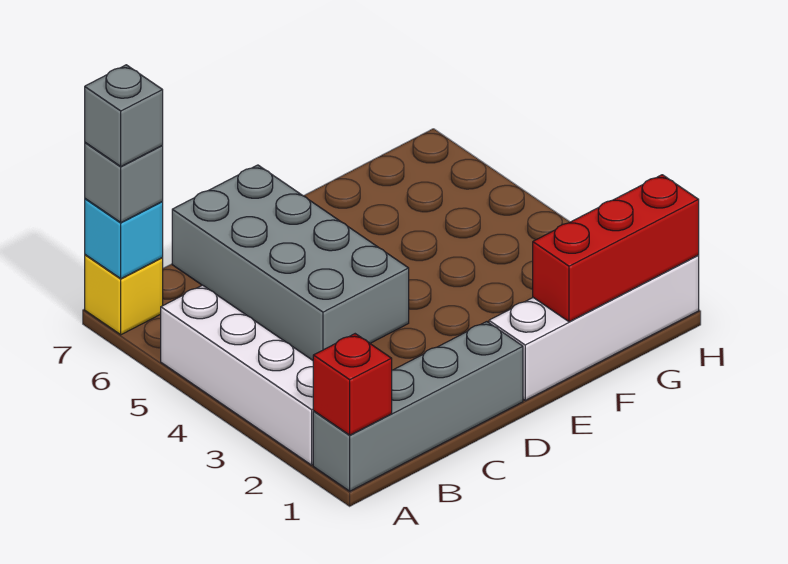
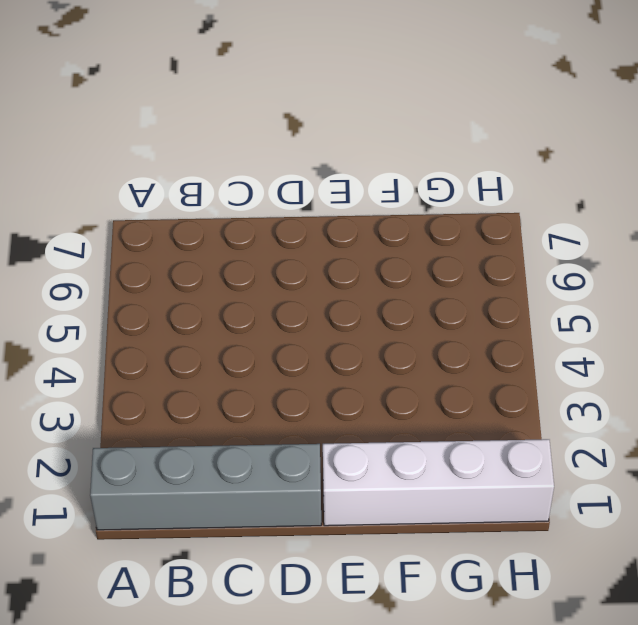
none -> white 1x4 brick [161,285,314,465]
none -> yellow 1x1 brick [85,255,163,335]

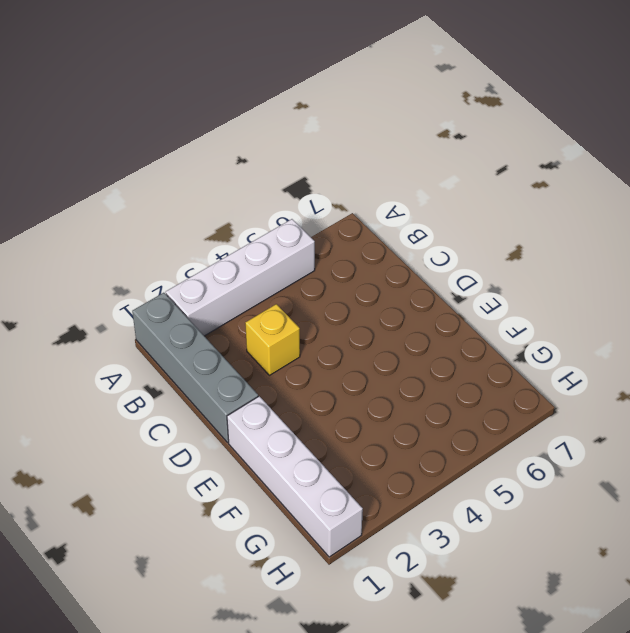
yellow 1x1 brick [245,304,300,375] -> yellow 1x1 brick moved to [85,255,163,335]
none -> grey 2x4 brick [172,165,409,360]
none -> red 1x1 brick [313,334,392,435]

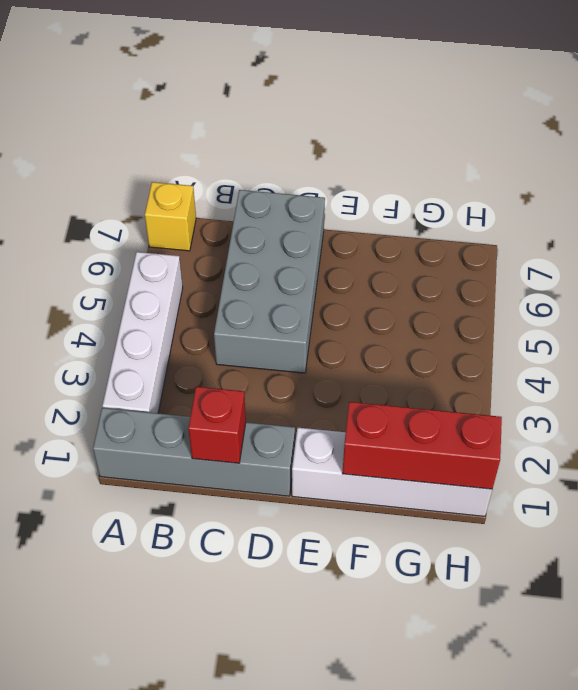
red 1x1 brick [188,387,246,463] -> red 1x1 brick moved to [313,334,392,435]
none -> cyan 1x1 brick [85,199,163,279]
none -> grey 1x1 brick [85,143,163,222]

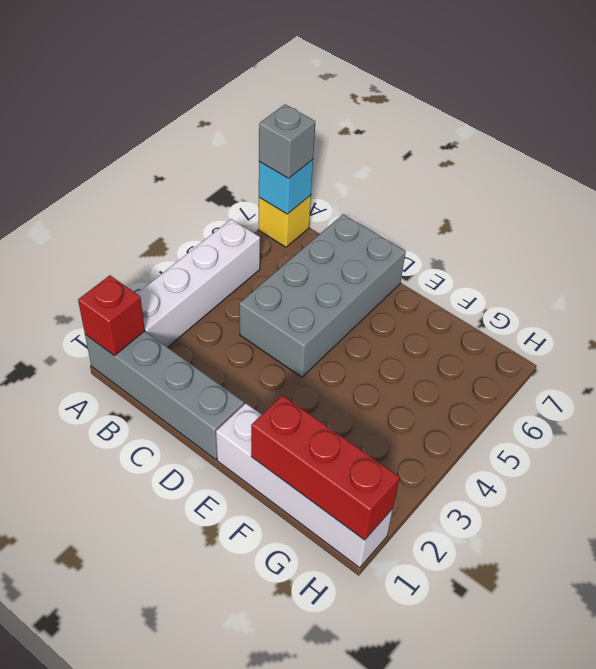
none -> grey 1x1 brick [85,65,163,166]

